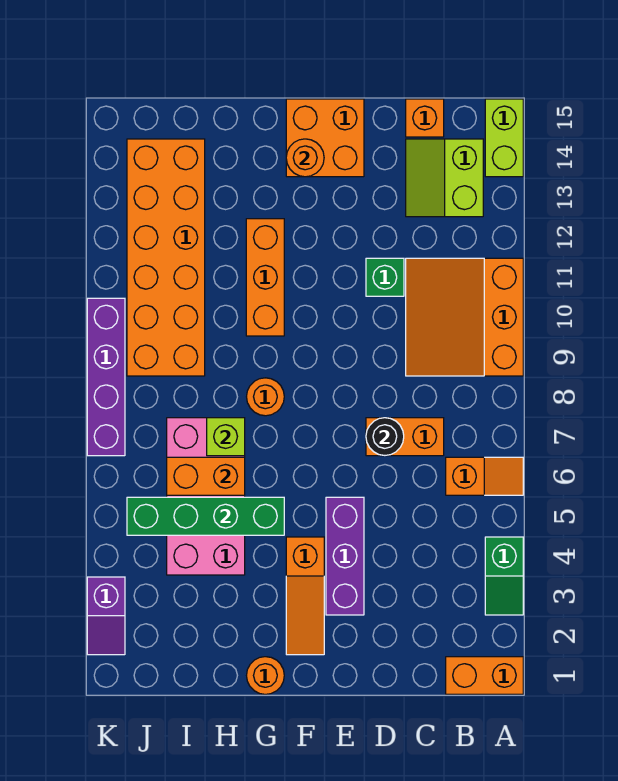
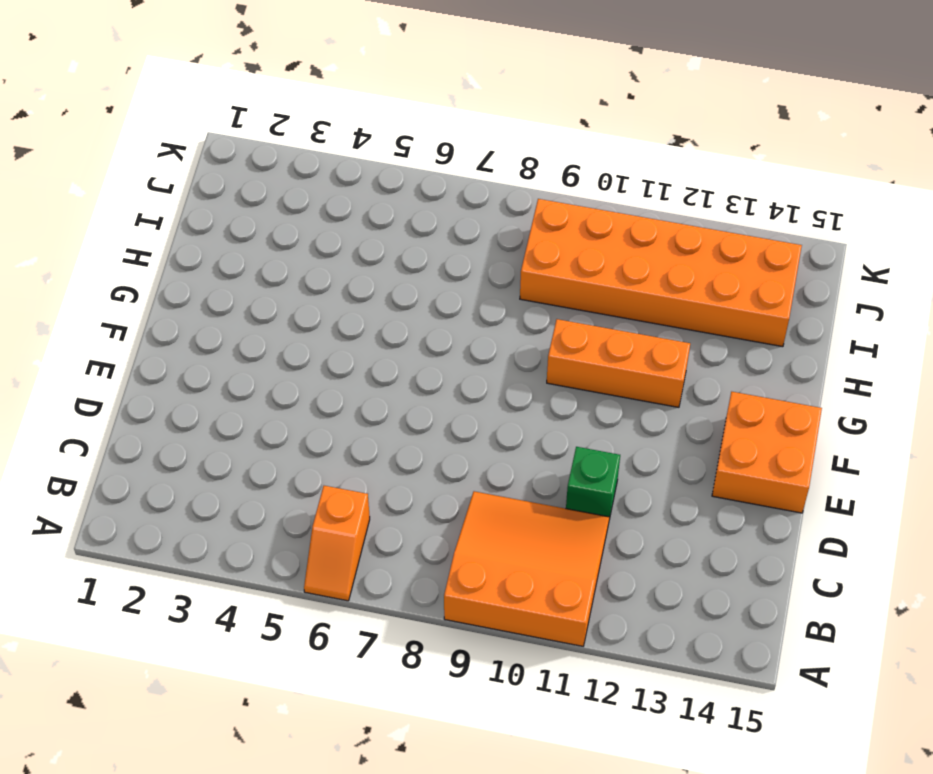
none -> orange 1x2 brick [446,657,523,694]
none -> green 1x2 slope [485,537,523,615]
none -> lime 1x2 brick [485,99,523,177]

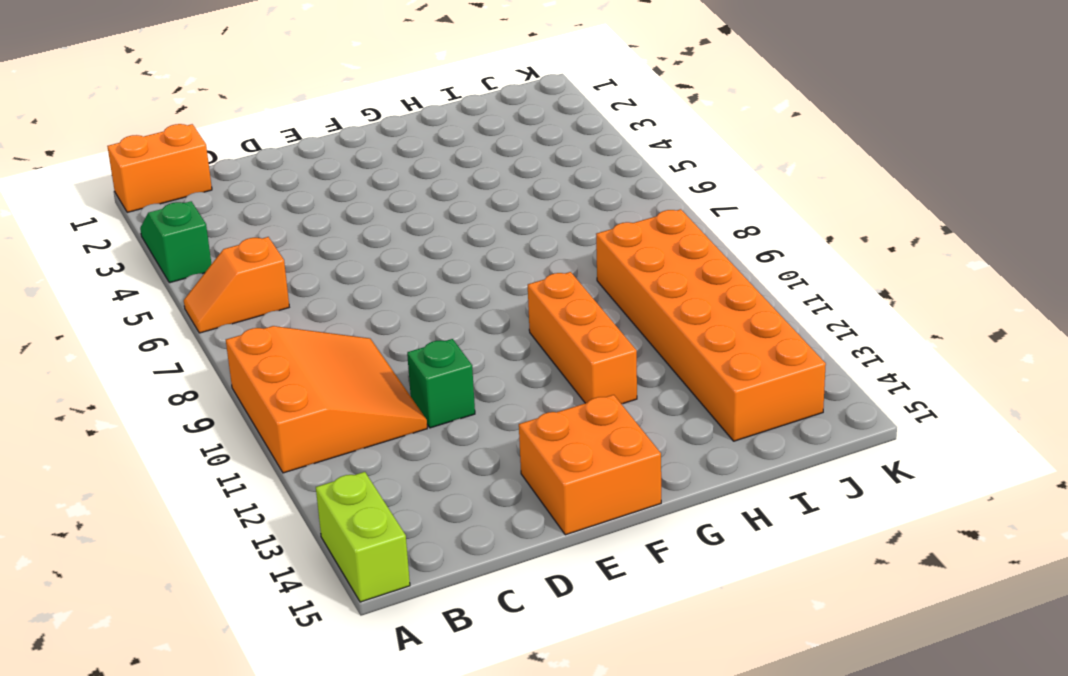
none -> lime 2x2 slope [406,139,483,217]
none -> orange 1x2 brick [366,418,444,456]
none -> orange 1x1 brick [406,99,444,137]

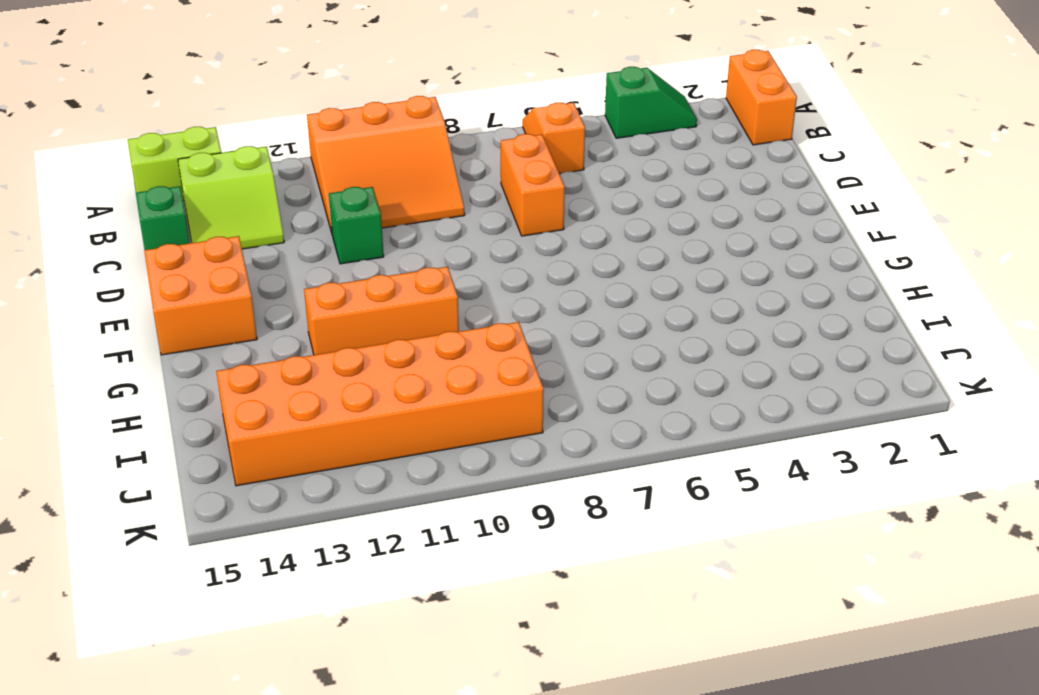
green 1x1 brick [136,186,190,250] -> orange 1x1 brick [406,99,444,137]
none -> purple 1x3 brick [326,497,364,615]
none -> orange 1x3 slope [286,537,324,655]
none -> orange 1x1 round brick [247,657,284,694]

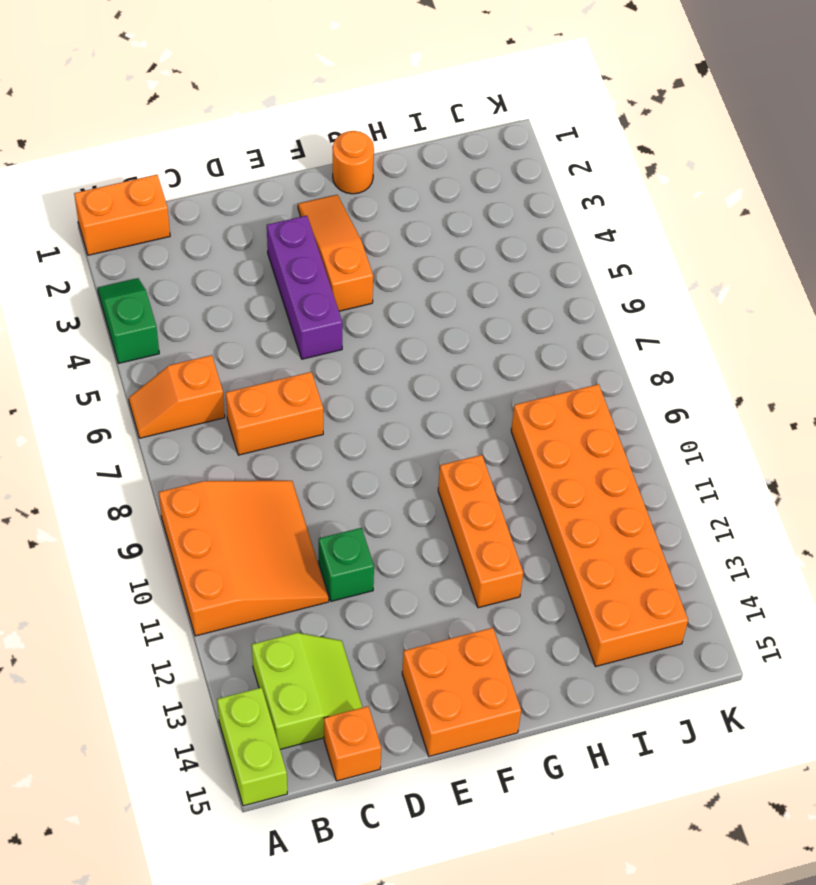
none -> orange 1x1 round brick [247,378,284,416]
none -> pink 2x4 brick [167,418,245,575]
none -> purple 1x2 slope [87,577,125,655]

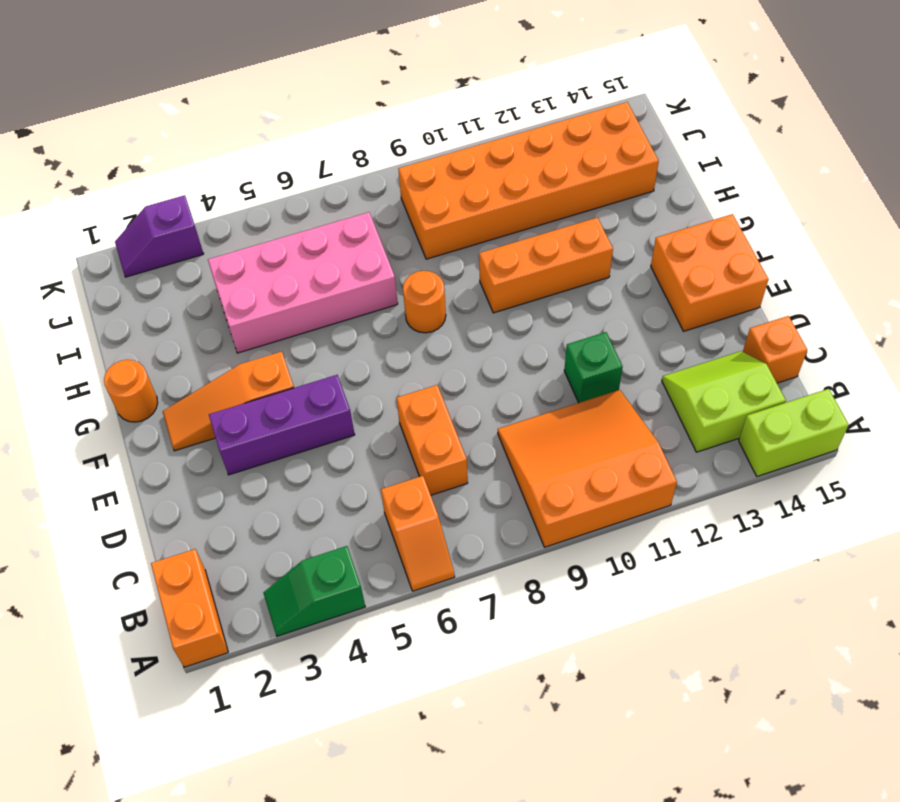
none -> purple 1x4 brick [87,298,125,456]
none -> black 1x1 round brick [366,418,404,456]
none -> orange 1x1 round brick [286,139,324,177]

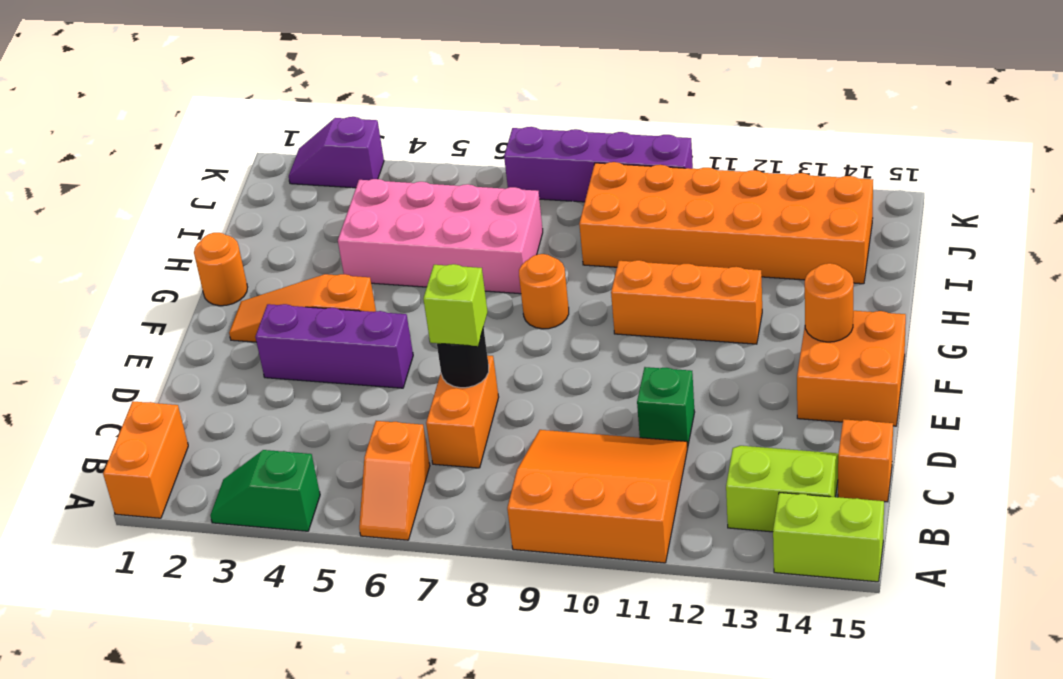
lime 1x1 brick [423,264,487,346] -> lime 1x1 brick moved to [207,418,245,456]
none -> green 1x4 brick [127,497,284,535]
none -> orange 1x2 brick [167,457,245,495]

